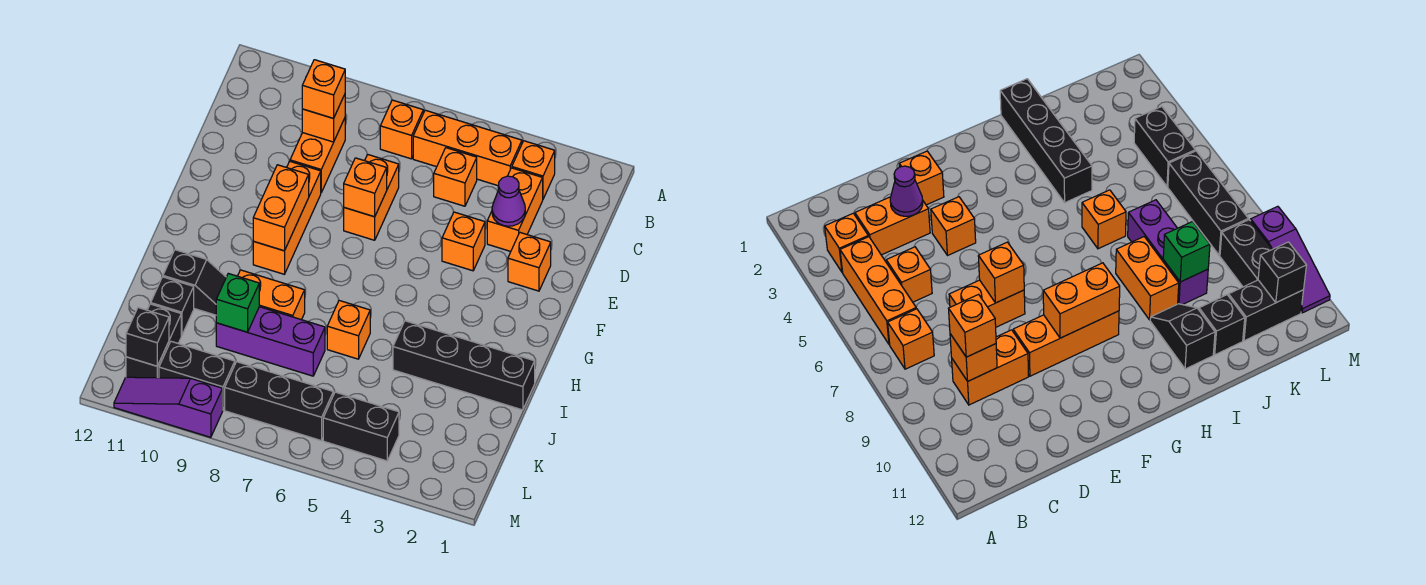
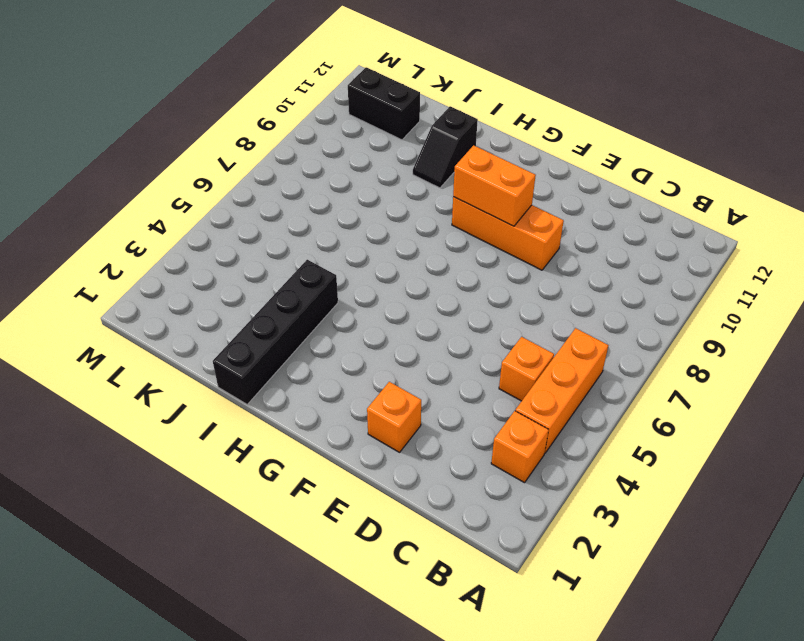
none -> orange 1x1 brick [380,100,423,159]
none -> orange 1x2 brick [487,168,543,251]
none -> orange 1x2 brick [290,118,345,192]

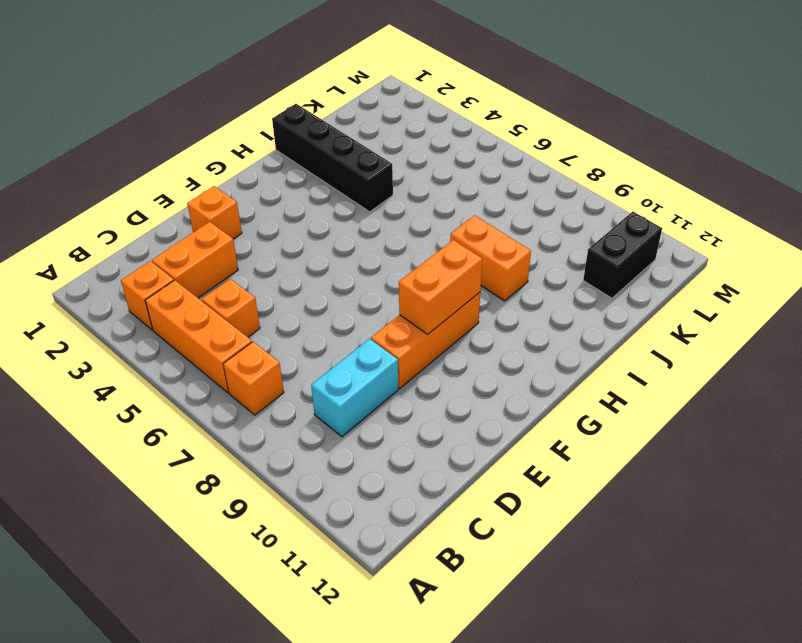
cyan 1x2 brick [311,339,398,437] -> orange 1x2 brick [290,118,345,192]
none -> orange 1x2 brick [344,155,399,240]
none -> orange 1x1 brick [442,212,485,271]
none -> orange 1x1 brick [327,301,370,359]

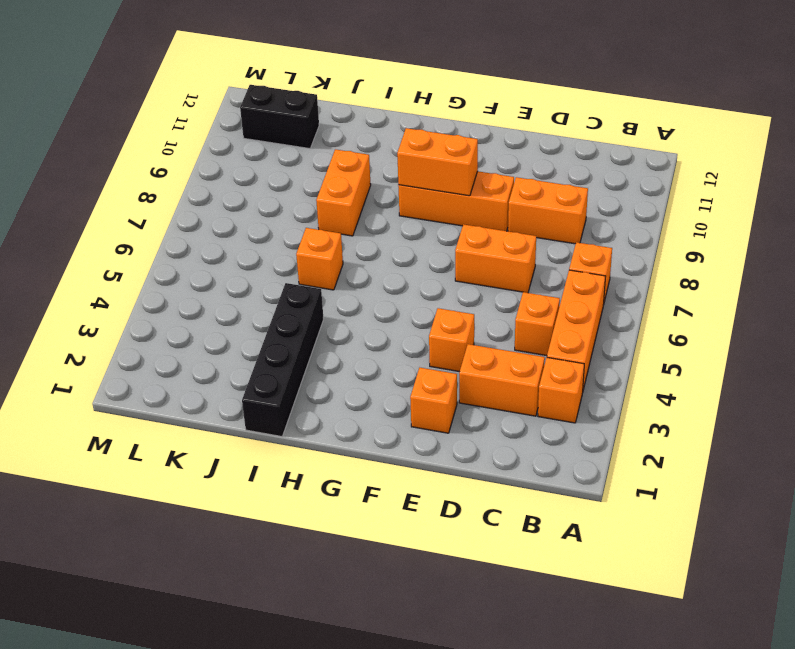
none -> black 1x2 slope [163,250,226,315]
none -> purple 1x3 brick [216,307,325,376]
none -> black 1x1 brick [151,277,194,336]

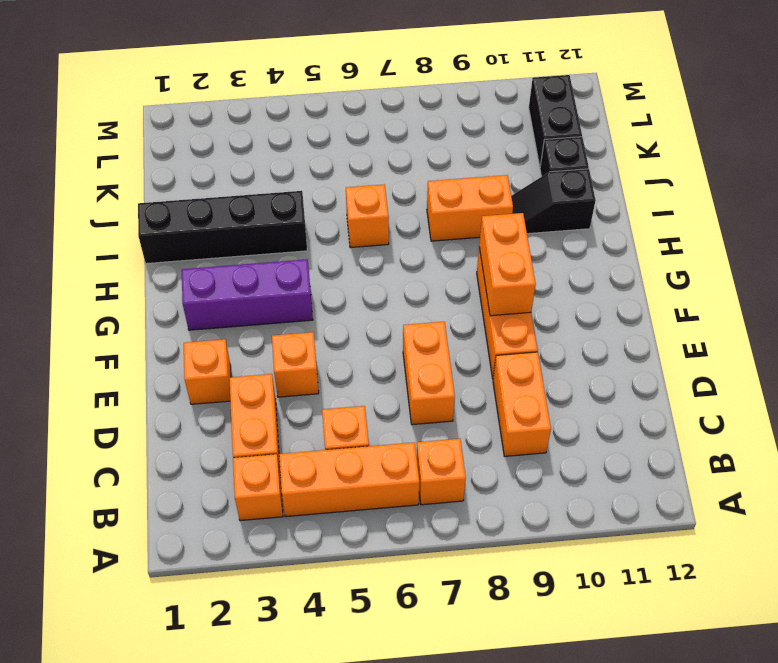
purple 1x3 brick [182,259,313,330] -> purple 1x3 brick moved to [216,307,325,376]
none -> black 1x2 brick [323,392,399,461]
none -> black 1x3 brick [225,362,333,441]
none -> black 1x2 brick [159,341,235,410]

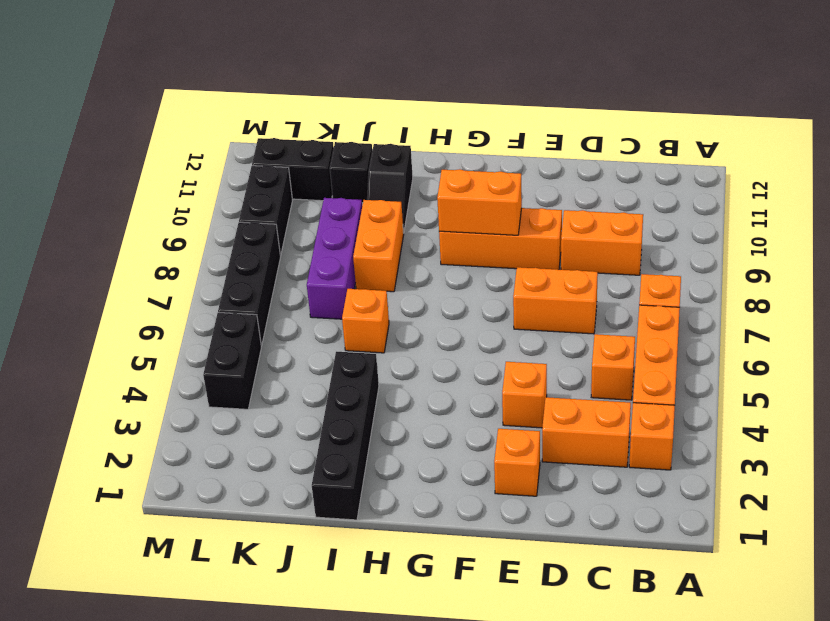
none -> purple 1x3 slope [114,377,223,437]
none -> orange 1x1 brick [302,95,345,142]
none -> purple 1x1 cone [492,176,525,226]

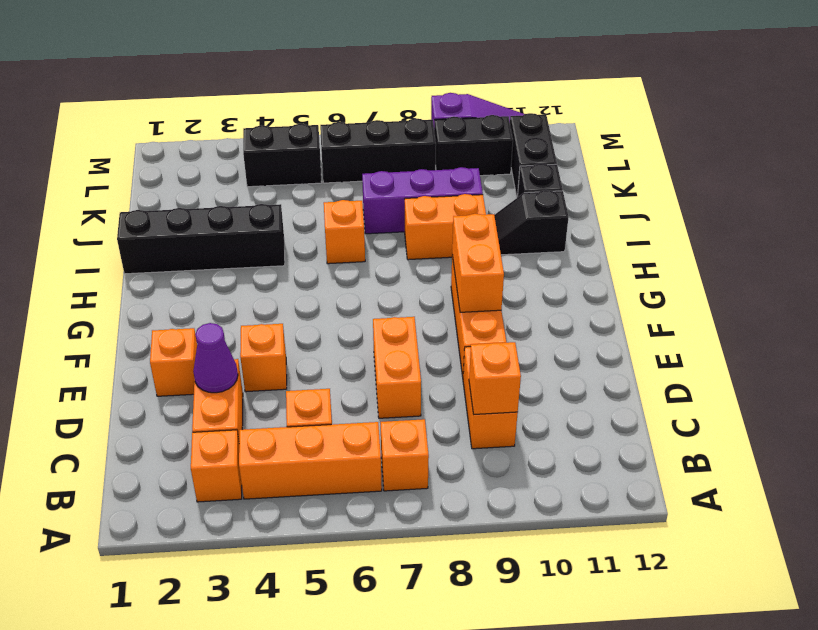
none -> orange 1x1 brick [344,158,387,217]
none -> green 1x1 brick [216,273,259,332]
none -> black 1x1 brick [126,308,169,366]

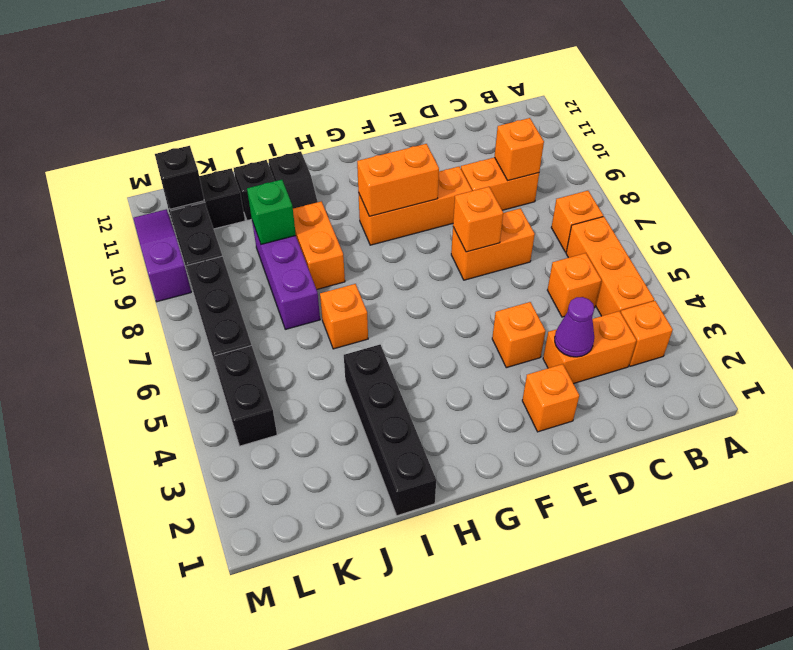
none -> orange 1x1 brick [302,60,345,118]

